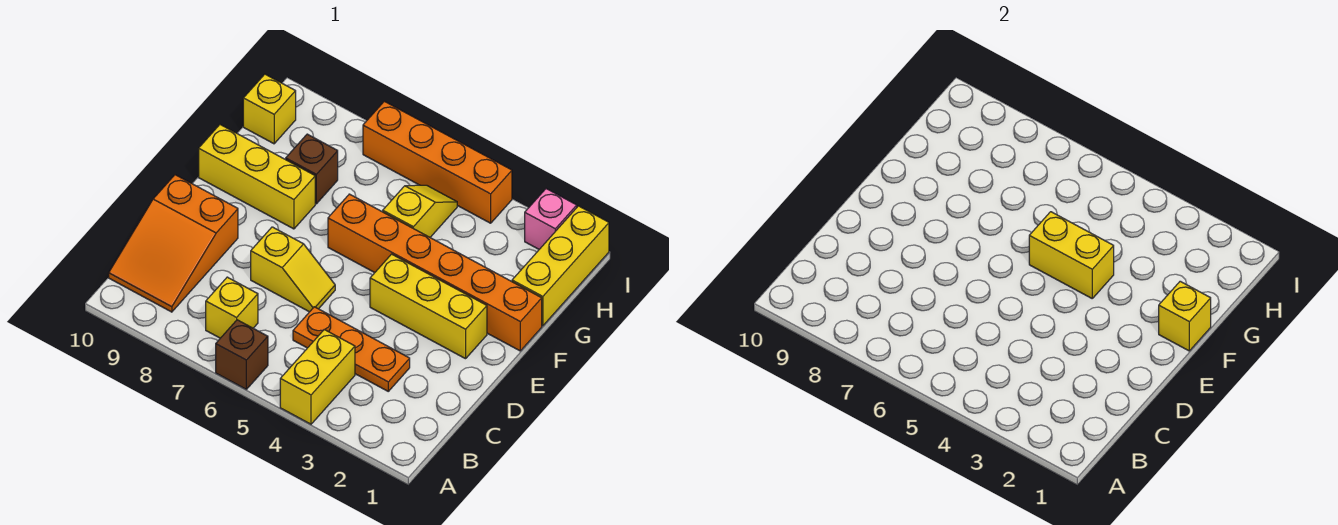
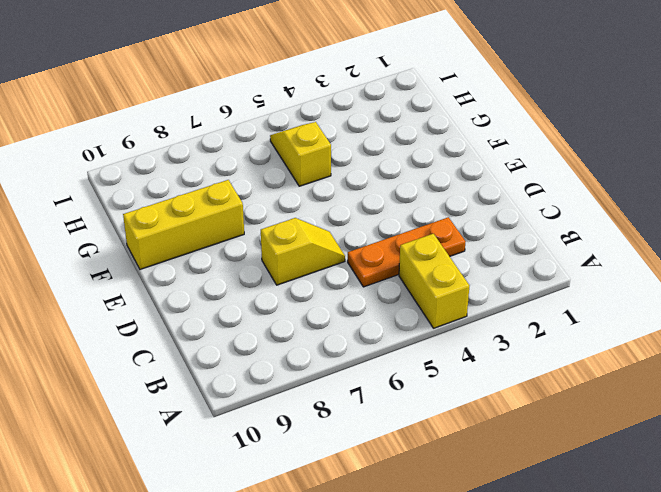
none -> brown 1x1 brick [216,320,268,389]
none -> yellow 1x1 brick [206,277,258,338]
none -> orange 2x3 slope [109,175,238,312]

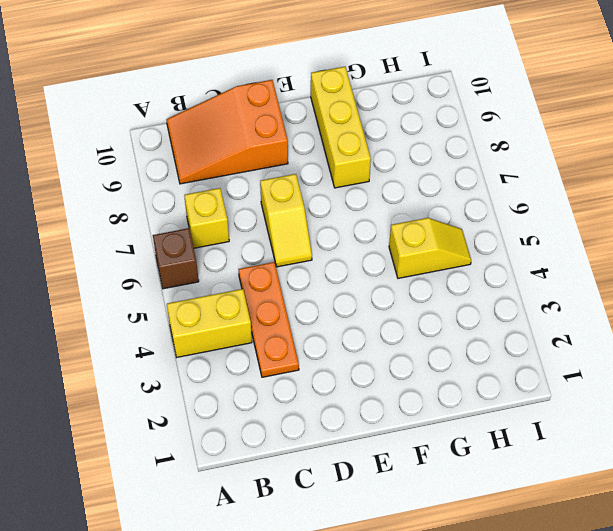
none -> yellow 1x3 brick [370,254,487,359]
none -> orange 1x6 brick [328,194,542,351]
none -> yellow 1x3 brick [512,206,609,326]

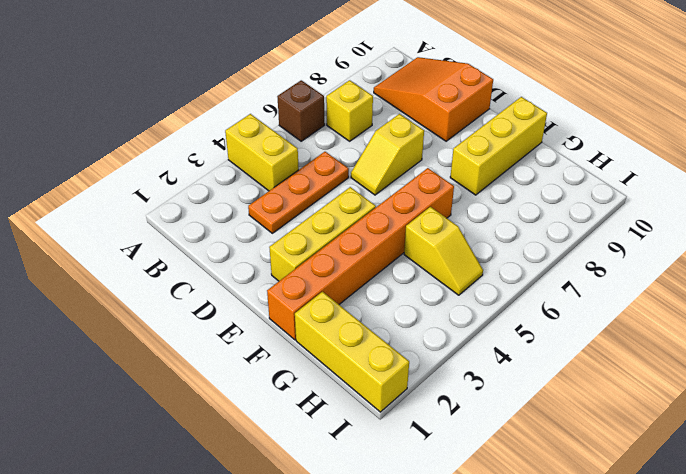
none -> brown 1x1 brick [286,134,338,204]
none -> yellow 1x1 brick [243,74,296,144]
none -> pink 1x1 brick [525,189,577,249]

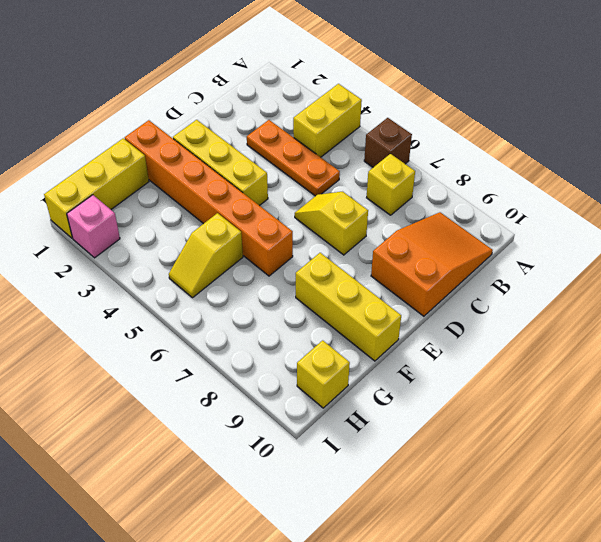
none -> brown 1x1 brick [286,134,338,204]
none -> orange 1x4 brick [363,101,512,223]
none -> yellow 1x1 brick [1159,281,1211,351]

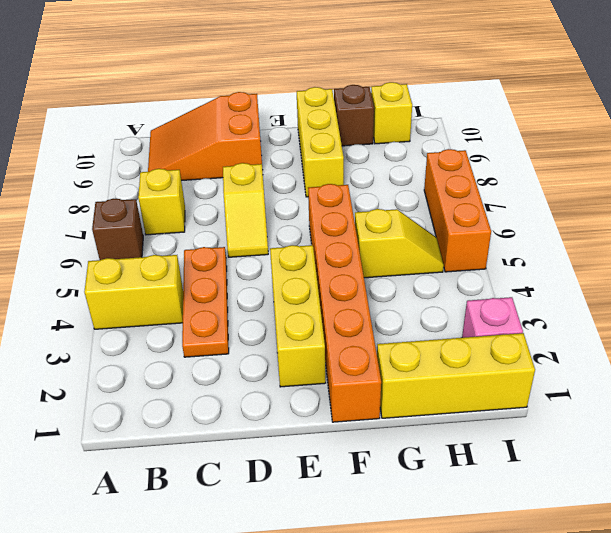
brown 1x1 brick [334,85,374,146] -> brown 1x1 brick moved to [286,134,338,204]
orange 1x3 brick [424,149,491,272] -> orange 1x4 brick [363,101,512,223]
none -> yellow 1x1 brick [1159,281,1211,351]
none -> yellow 1x2 brick [1029,212,1114,298]

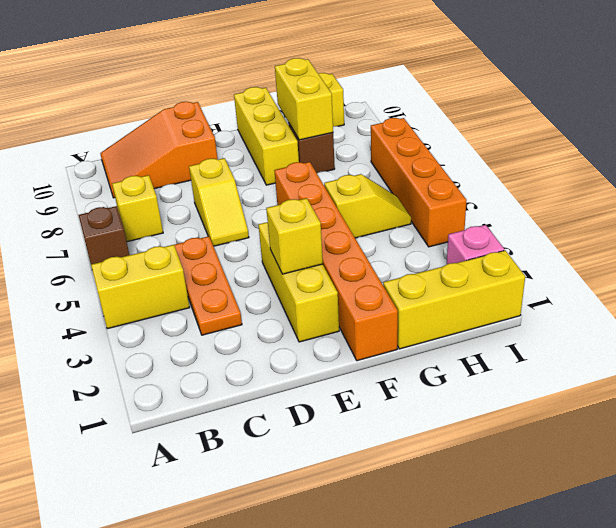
yellow 1x1 brick [266,198,323,274] -> yellow 1x1 brick moved to [1159,281,1211,351]
yellow 1x2 brick [275,58,333,140] -> yellow 1x2 brick moved to [1029,212,1114,298]

